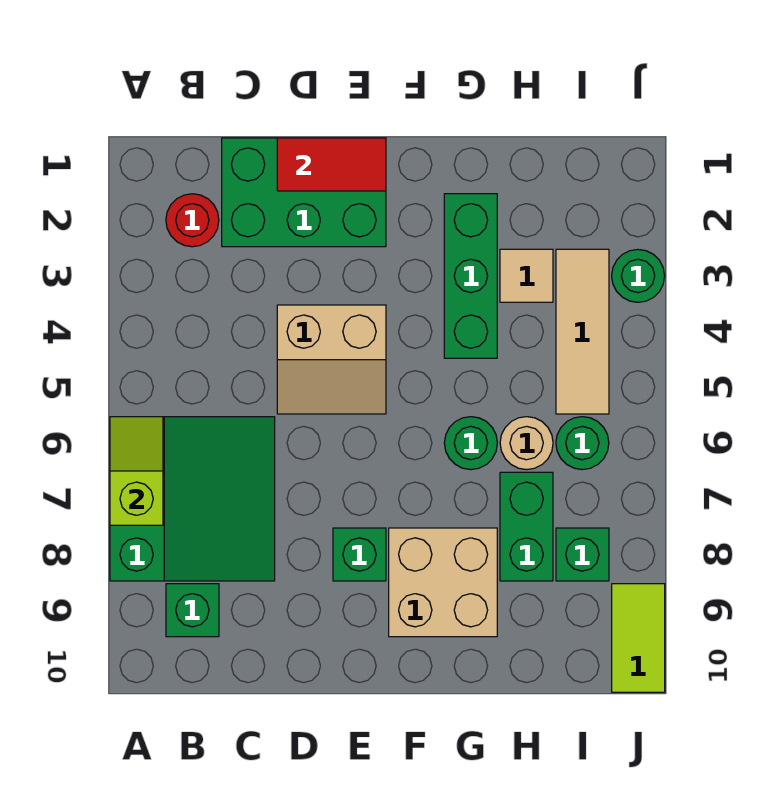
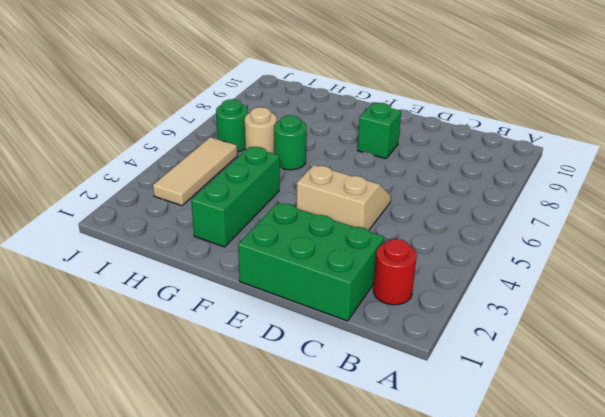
none -> green 3x3 slope [110,417,275,581]
none -> green 1x1 brick [166,584,219,637]
none -> tan 2x2 brick [389,528,497,637]

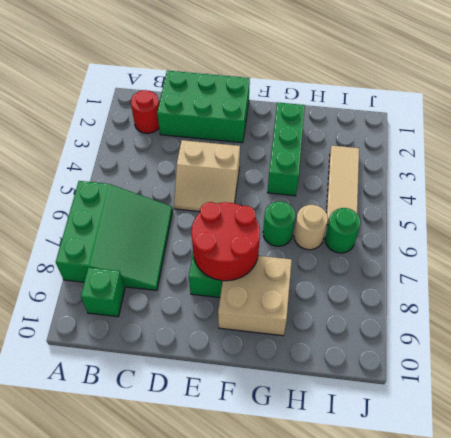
red 2x2 round brick [191,202,260,281] -> none
none -> tan 1x1 tile [500,249,553,302]
none -> green 1x2 brick [500,472,553,581]
none -> green 1x1 brick [556,528,609,581]

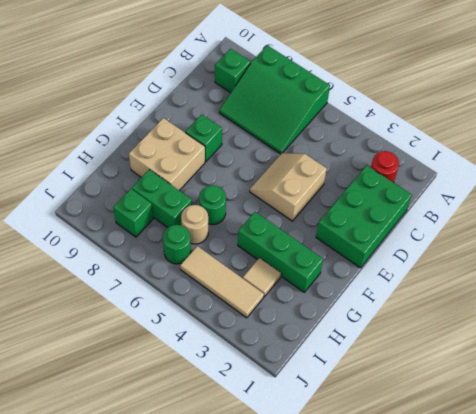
none -> green 1x1 round brick [612,250,665,302]
none -> lime 1x2 tile [612,584,665,692]
none -> lime 1x2 slope [110,417,163,525]

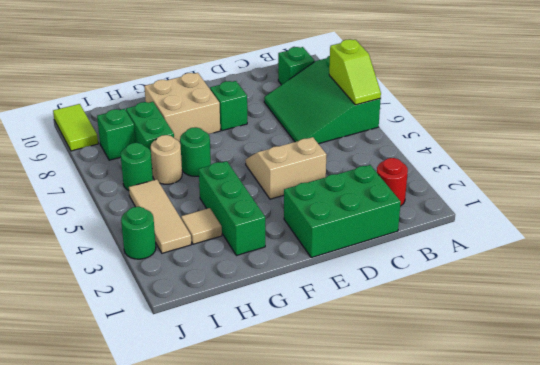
none -> red 1x2 tile [277,138,386,191]

